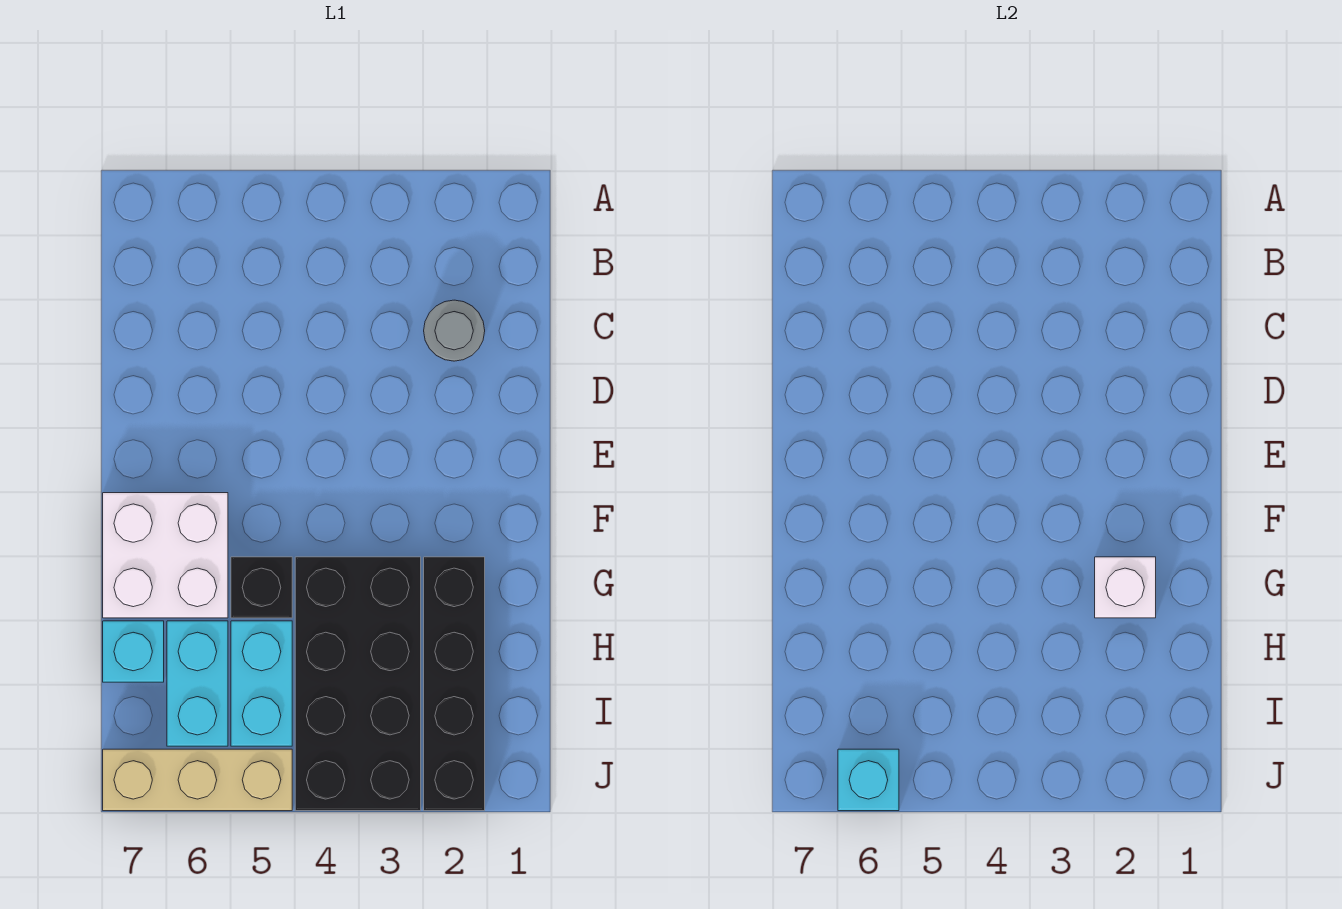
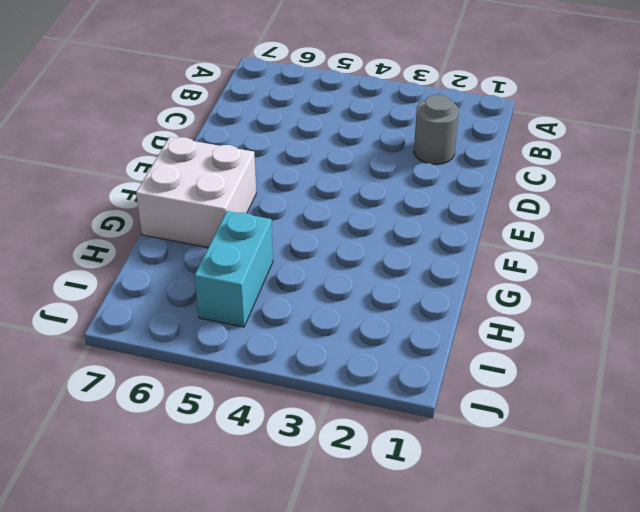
none -> black 1x4 brick [424,557,485,811]
none -> black 2x4 brick [295,557,421,811]

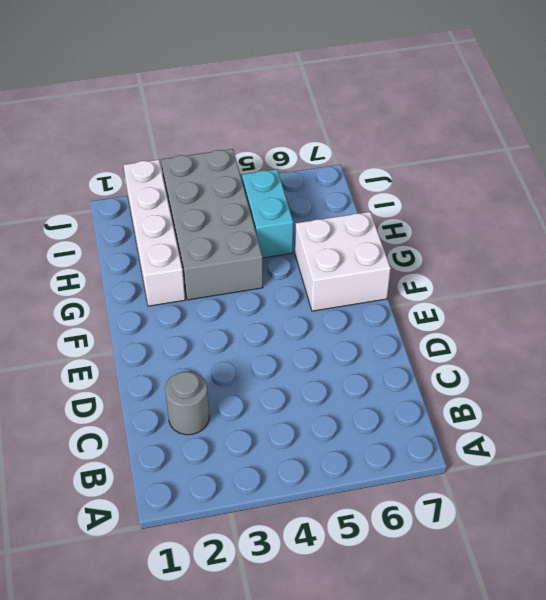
white 1x4 brick [124,160,185,306] -> black 1x4 brick [424,557,485,811]
grey 2x4 brick [161,149,263,300] -> black 2x4 brick [295,557,421,811]
none -> black 1x1 brick [231,557,292,618]
none -> cyan 1x2 brick [167,621,228,746]

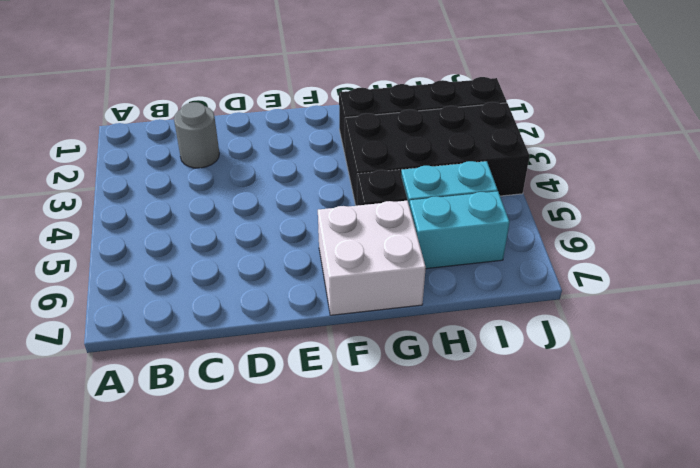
none -> cyan 1x1 brick [103,621,164,682]
none -> tan 1x3 brick [103,749,292,811]

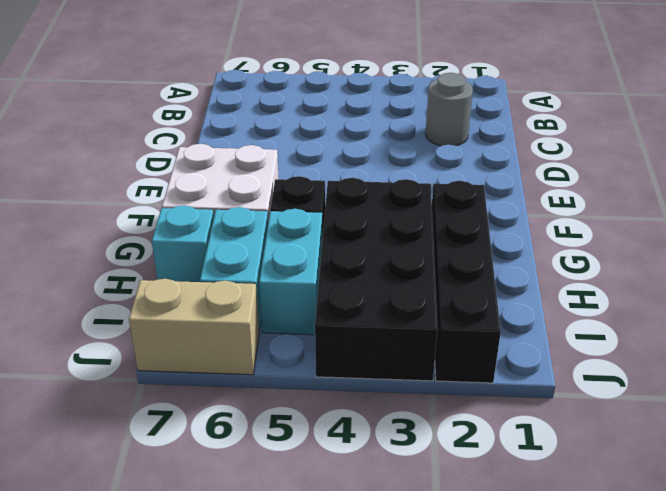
tan 1x2 brick [129,279,259,375] -> tan 1x3 brick [103,749,292,811]
none -> white 1x1 brick [1095,557,1156,618]
none -> cyan 1x1 brick [838,749,899,811]

